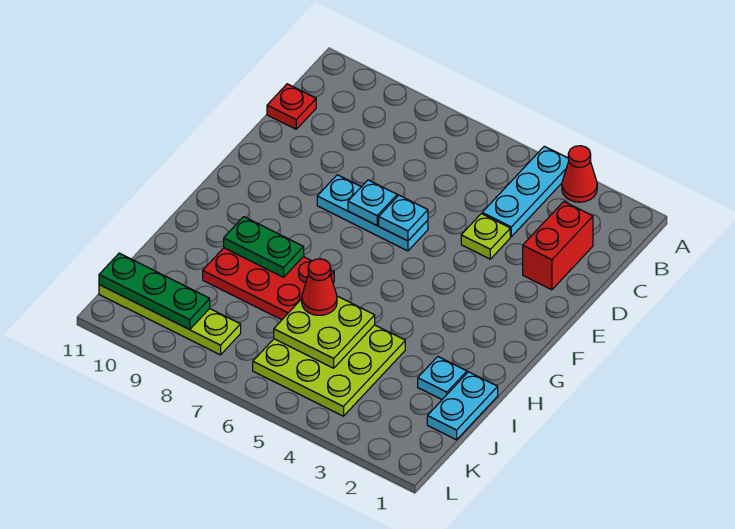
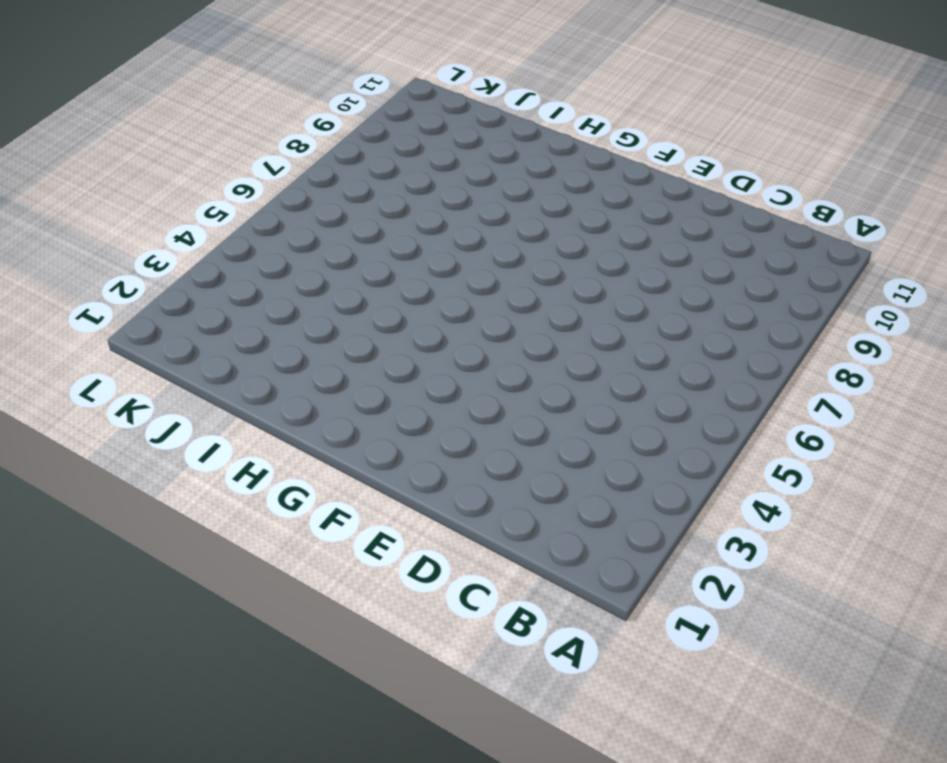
none -> red 1x1 cone [562,146,597,202]
none -> cyan 1x3 plate [482,146,569,237]
none -> red 1x2 brick [523,202,593,290]

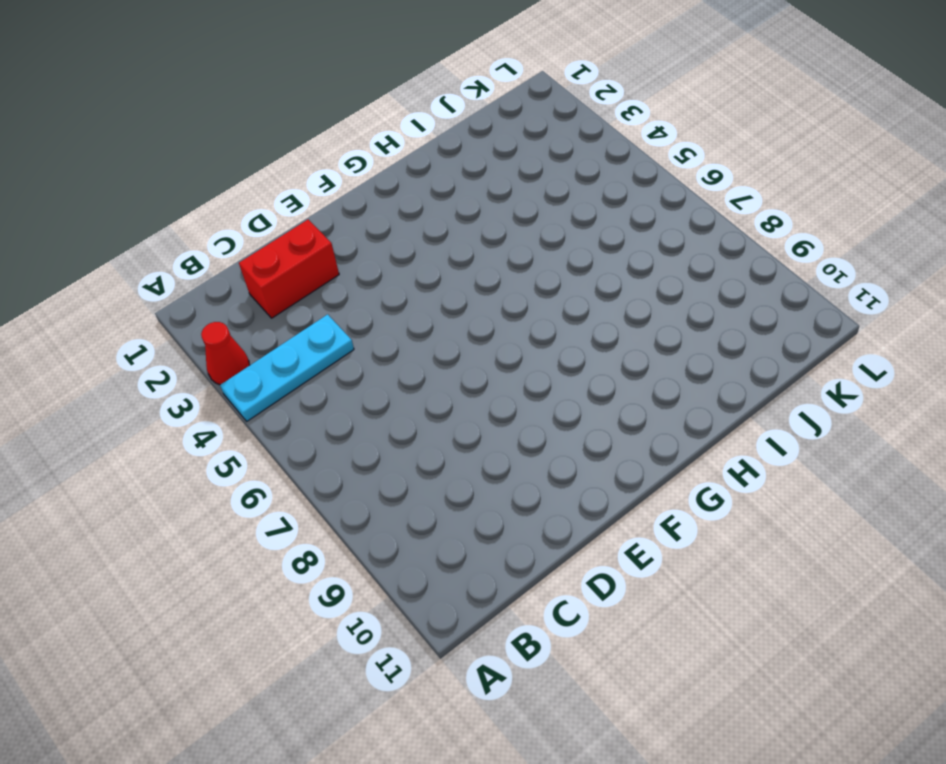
none -> red 1x1 plate [267,84,316,129]
none -> lime 1x1 plate [461,214,510,259]
none -> cyan 1x3 plate [317,175,428,251]

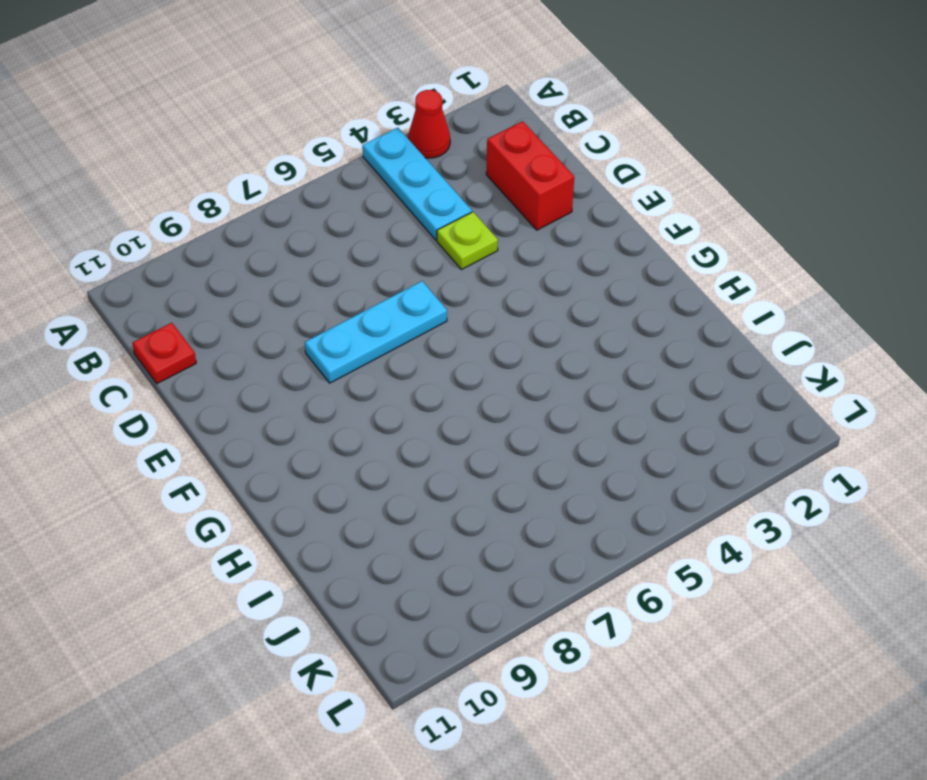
none -> red 2x3 plate [203,248,334,320]
none -> cyan 1x2 plate [427,372,498,440]
none -> cyan 1x1 plate [418,357,467,399]

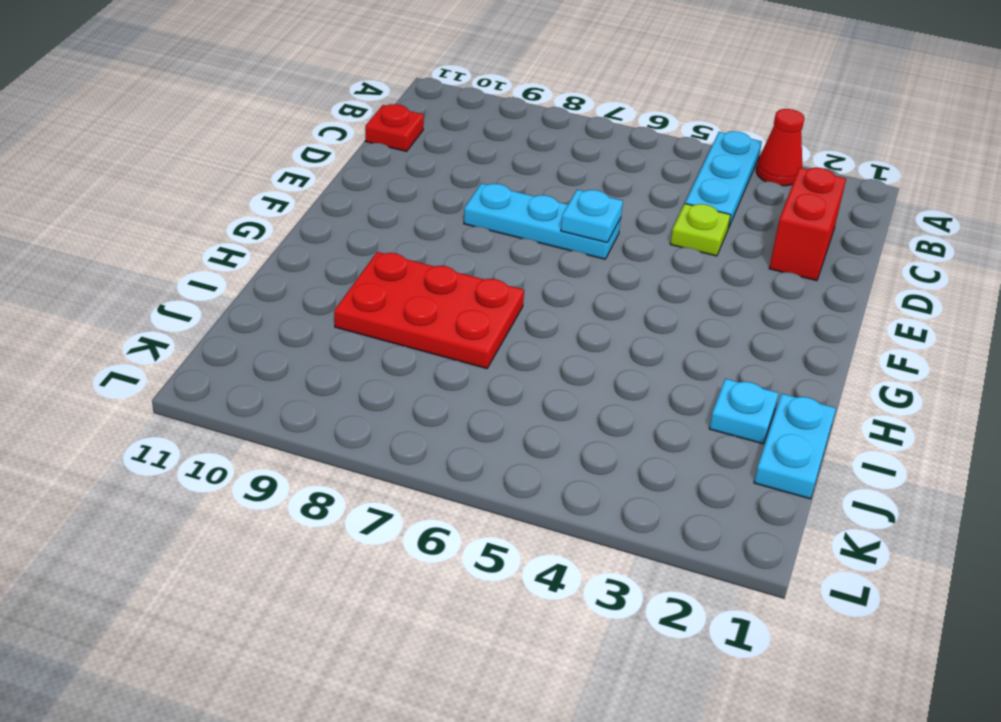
none -> lime 3x3 plate [253,325,405,416]
none -> lime 1x4 plate [99,285,241,355]
none -> cyan 1x1 plate [348,180,397,225]

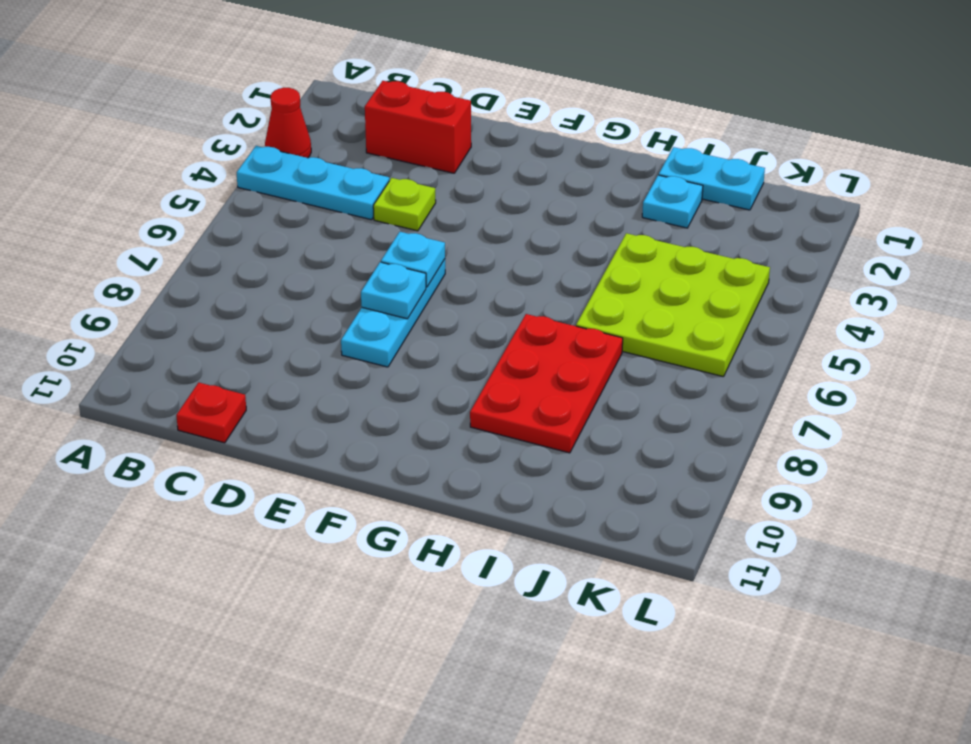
none -> lime 1x4 plate [99,285,241,355]
none -> green 1x2 plate [224,217,304,277]
none -> lime 2x2 plate [274,296,375,368]

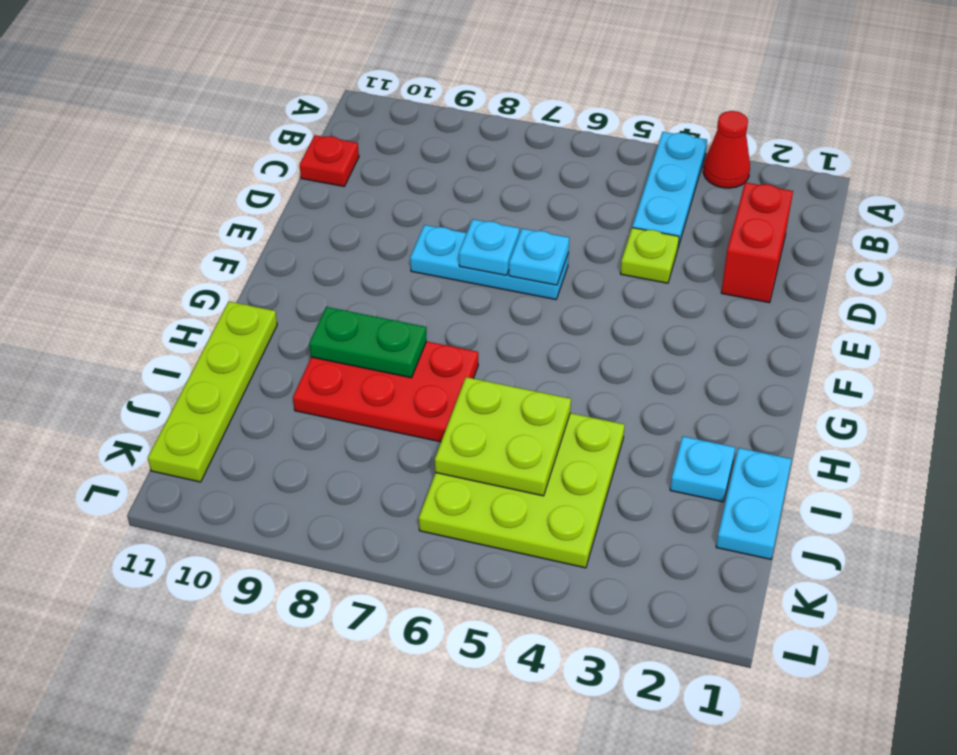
lime 1x4 plate [148,302,277,482] -> lime 1x4 plate turned to [99,285,241,355]
none -> green 1x3 plate [99,253,210,330]
none -> red 1x1 cone [302,259,337,315]

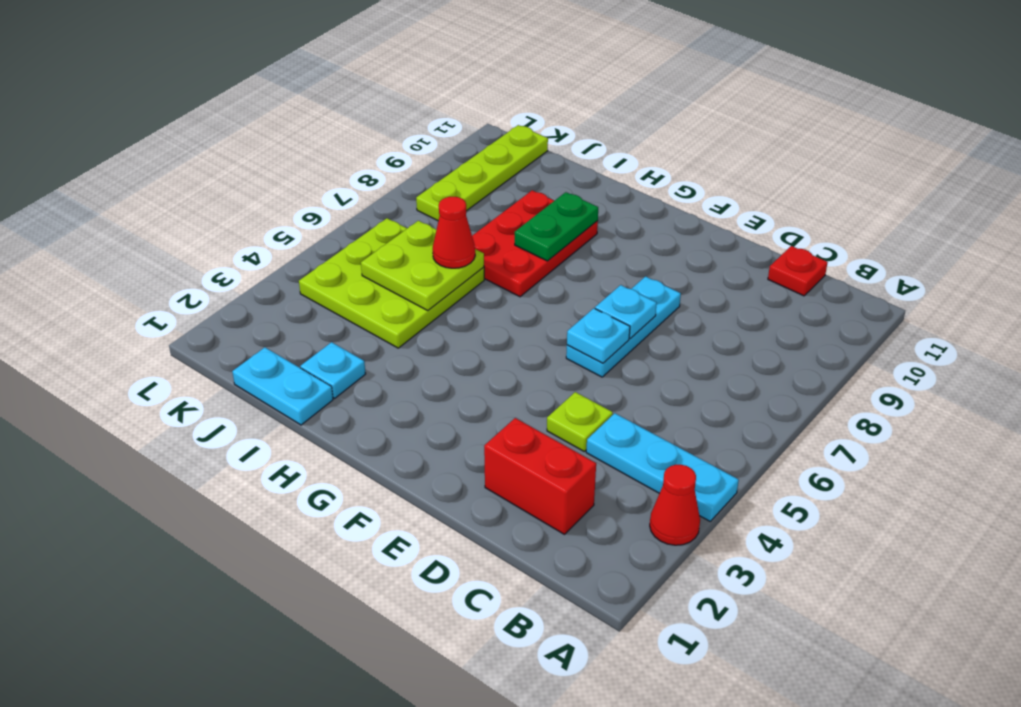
none -> green 1x3 plate [99,253,210,330]

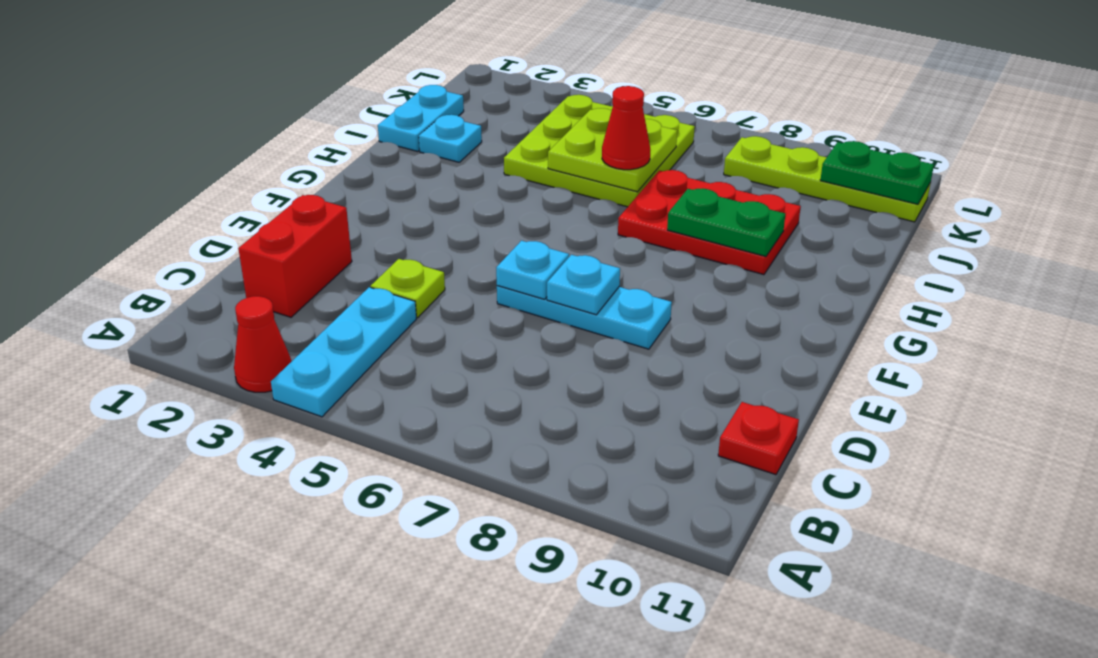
green 1x2 plate [820,141,934,204] -> green 1x3 plate [99,253,210,330]

